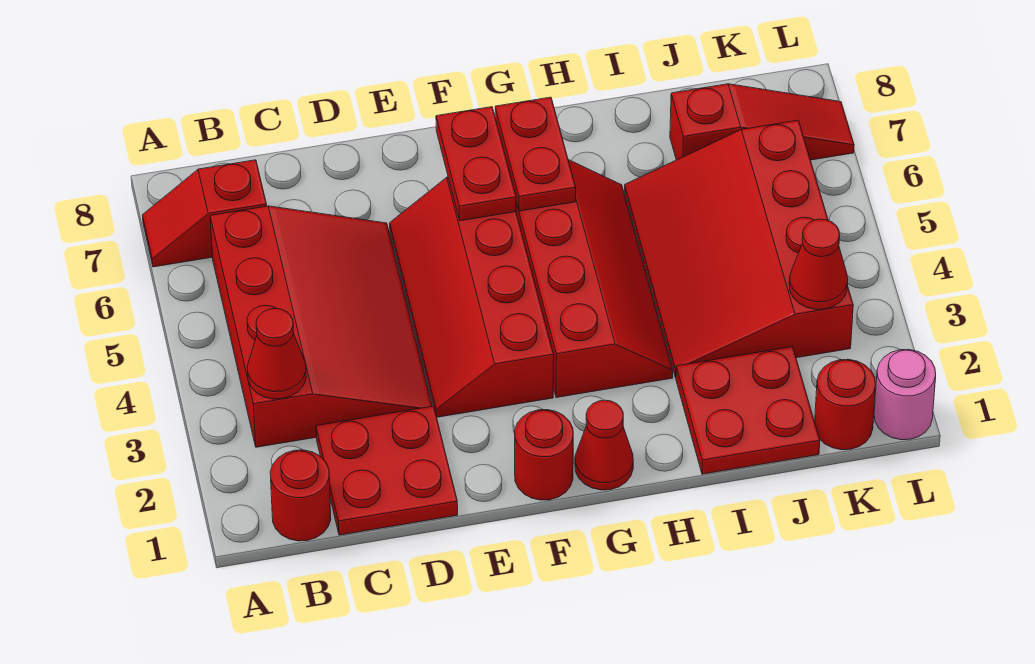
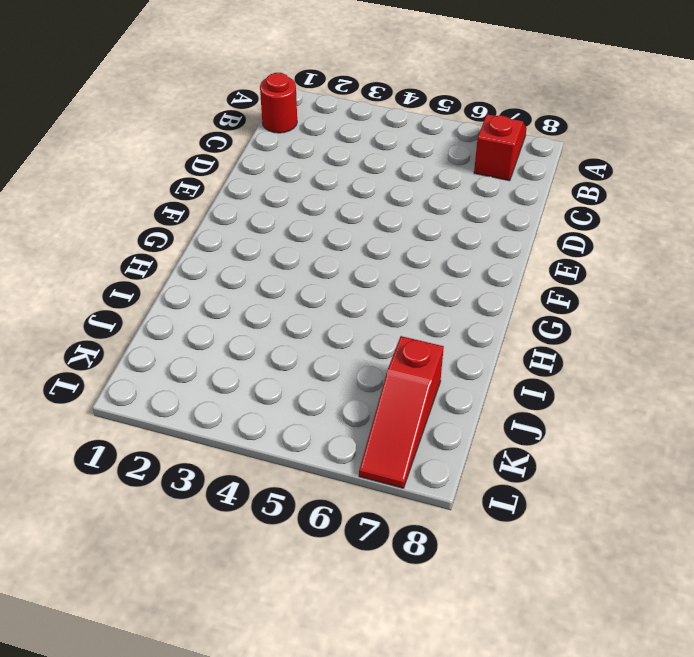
none -> red 3x4 slope [210,206,432,447]
none -> red 2x2 plate [316,406,458,535]
none -> red 2x4 slope [390,177,554,417]

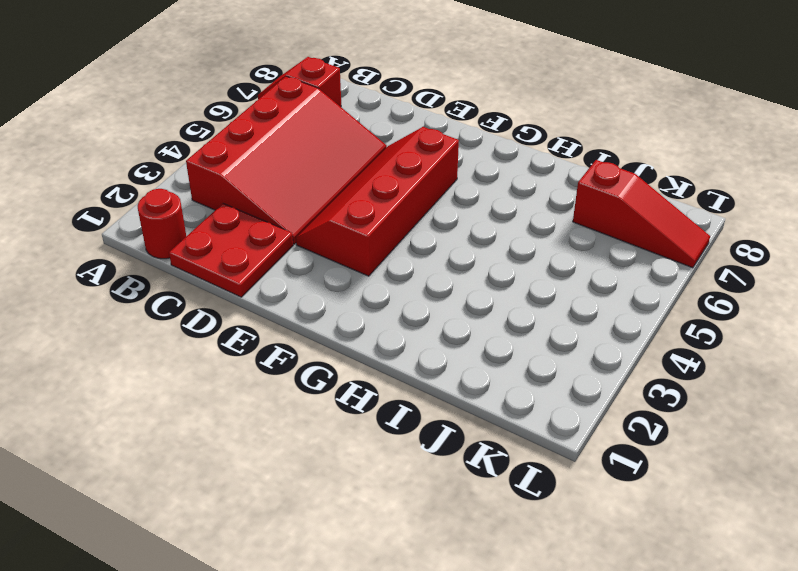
none -> red 1x1 round brick [515,410,573,500]
none -> red 1x1 cone [575,400,633,490]
none -> red 2x4 slope [516,160,673,398]

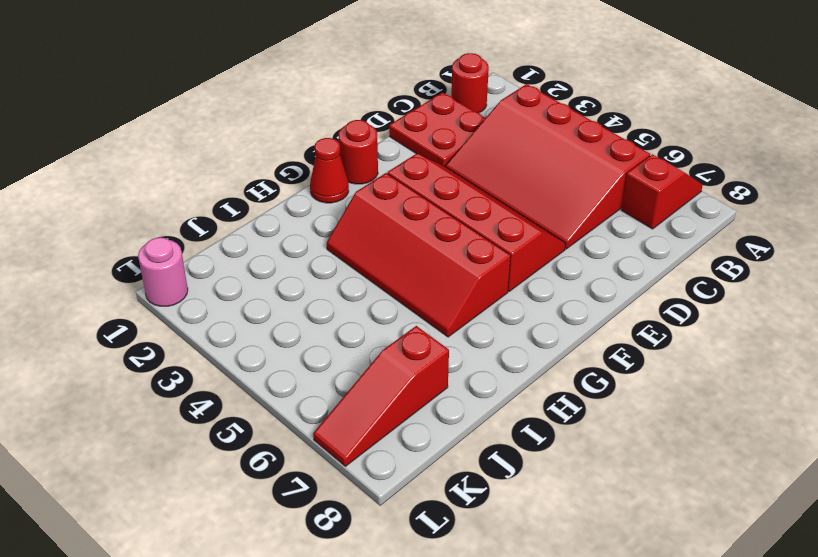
none -> red 2x2 plate [676,347,820,474]
none -> red 3x4 slope [624,120,853,377]
none -> red 1x1 round brick [815,359,876,450]

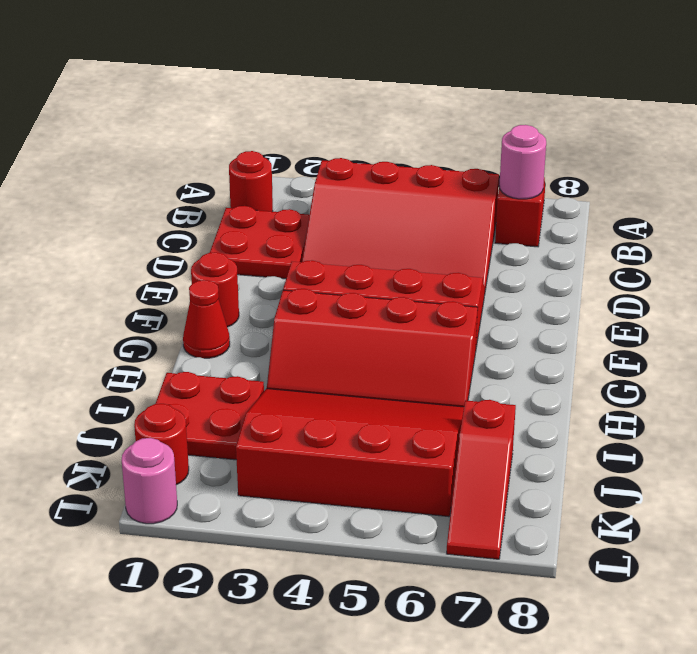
pink 1x1 round brick [499,125,546,199] -> none
none -> red 1x1 cone [248,308,306,399]
none -> red 1x2 plate [436,107,516,221]
none -> red 1x2 plate [495,97,576,211]

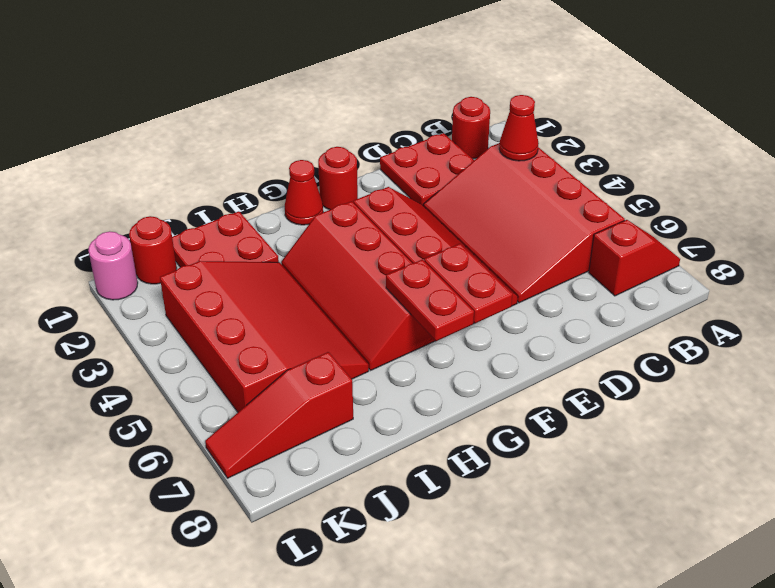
none -> red 1x1 cone [789,219,848,309]

